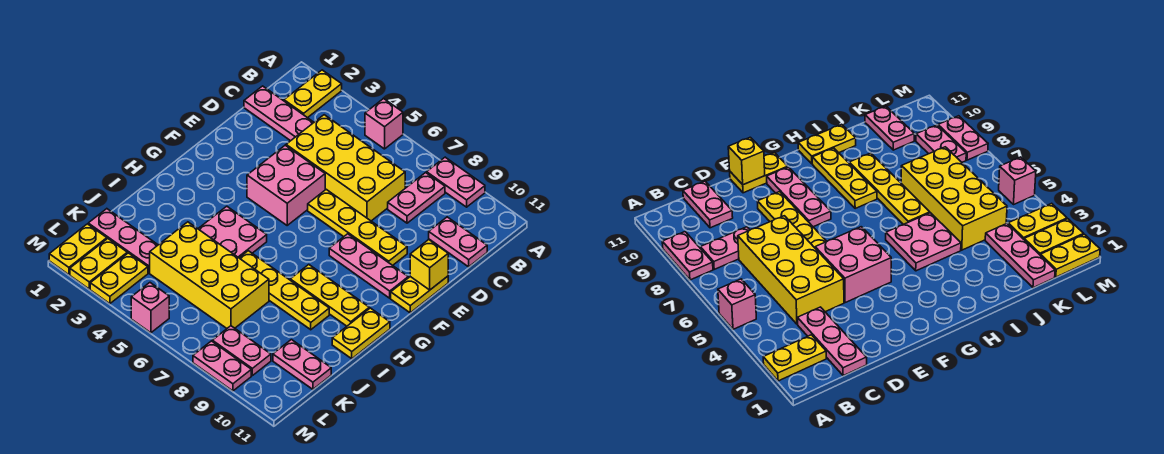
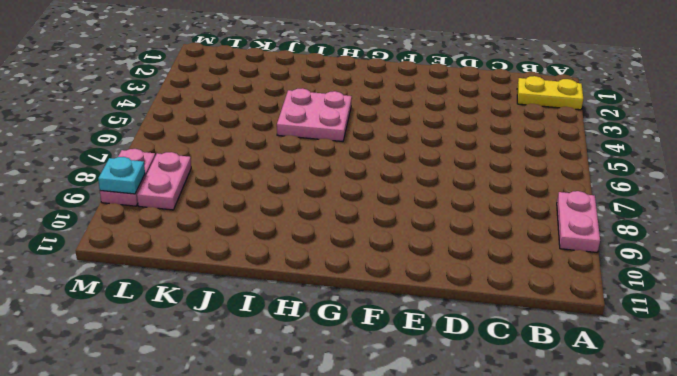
cyan 1x1 plate [98,157,145,194] -> none
none -> pink 1x1 brick [365,99,403,149]
none -> pink 1x2 plate [388,173,445,223]
none -> pink 1x3 plate [244,86,314,141]

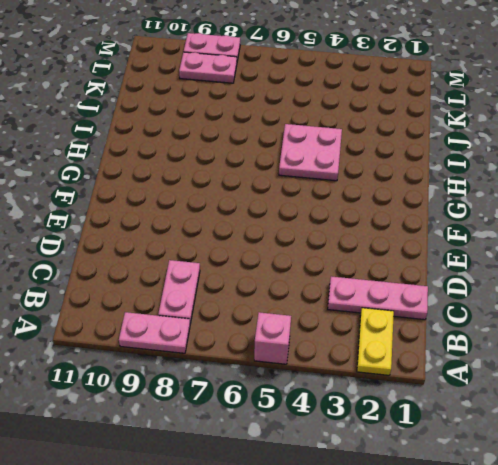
none -> yellow 2x4 brick [286,115,405,221]
none -> pink 1x2 plate [429,217,487,267]
none -> pink 2x2 brick [247,145,325,225]

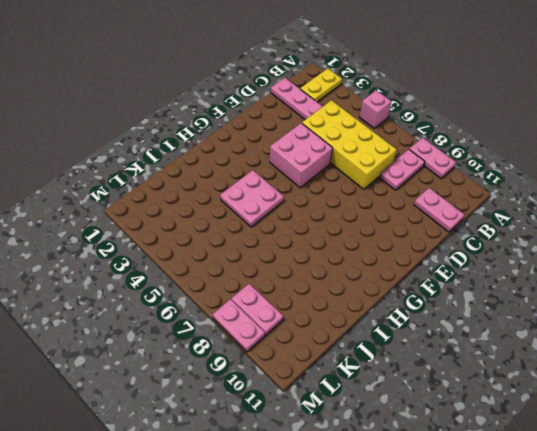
none -> yellow 1x4 plate [308,189,407,265]
none -> yellow 1x2 plate [391,276,448,313]
none -> pink 1x3 plate [329,234,408,298]

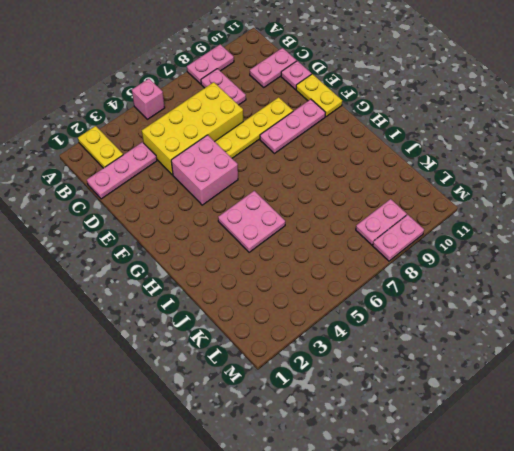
pink 1x1 plate [281,61,312,89] -> none
none -> yellow 1x3 plate [290,265,369,326]
none -> yellow 1x2 plate [332,308,390,359]
none -> yellow 1x4 plate [239,251,329,330]

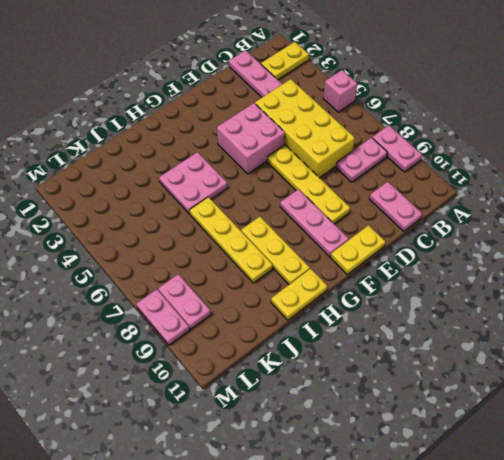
none -> yellow 2x4 brick [150,222,269,328]
none -> pink 1x3 plate [88,209,158,273]
none -> pink 1x2 plate [273,340,331,389]

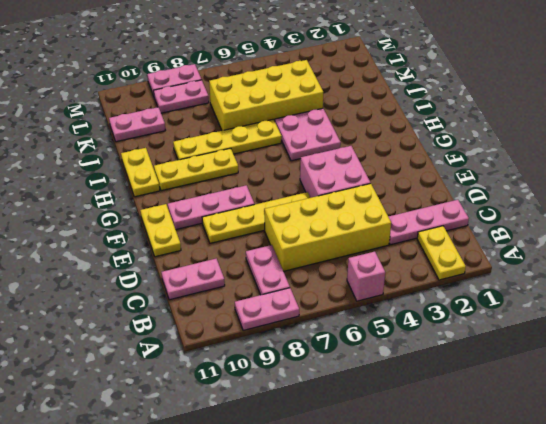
none -> pink 1x3 plate [88,209,158,273]
none -> yellow 1x2 plate [49,224,107,275]
none -> yellow 1x2 plate [70,239,127,289]

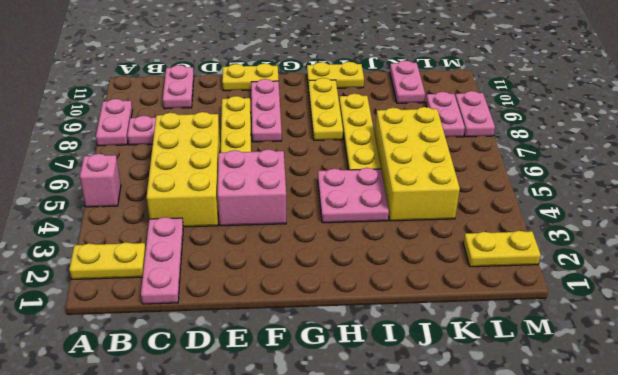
none -> pink 1x3 plate [88,209,158,273]
none -> yellow 1x2 plate [49,224,107,275]
none -> yellow 1x2 plate [90,253,148,304]

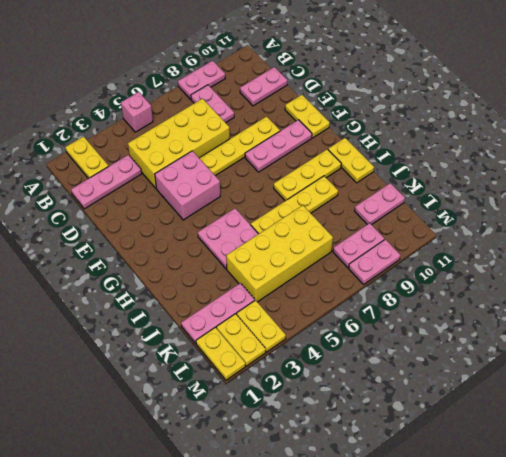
none -> pink 1x1 brick [131,283,169,333]
none -> yellow 1x1 brick [410,240,448,290]

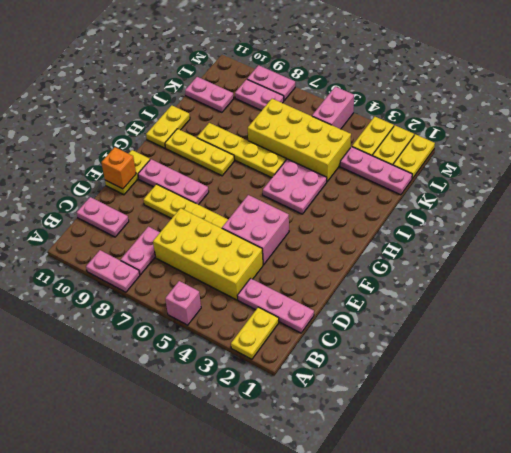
orange 1x1 brick [101,147,136,189] -> yellow 1x1 brick [410,240,448,290]
pink 1x2 brick [312,87,354,129] -> pink 1x1 brick [131,283,169,333]

